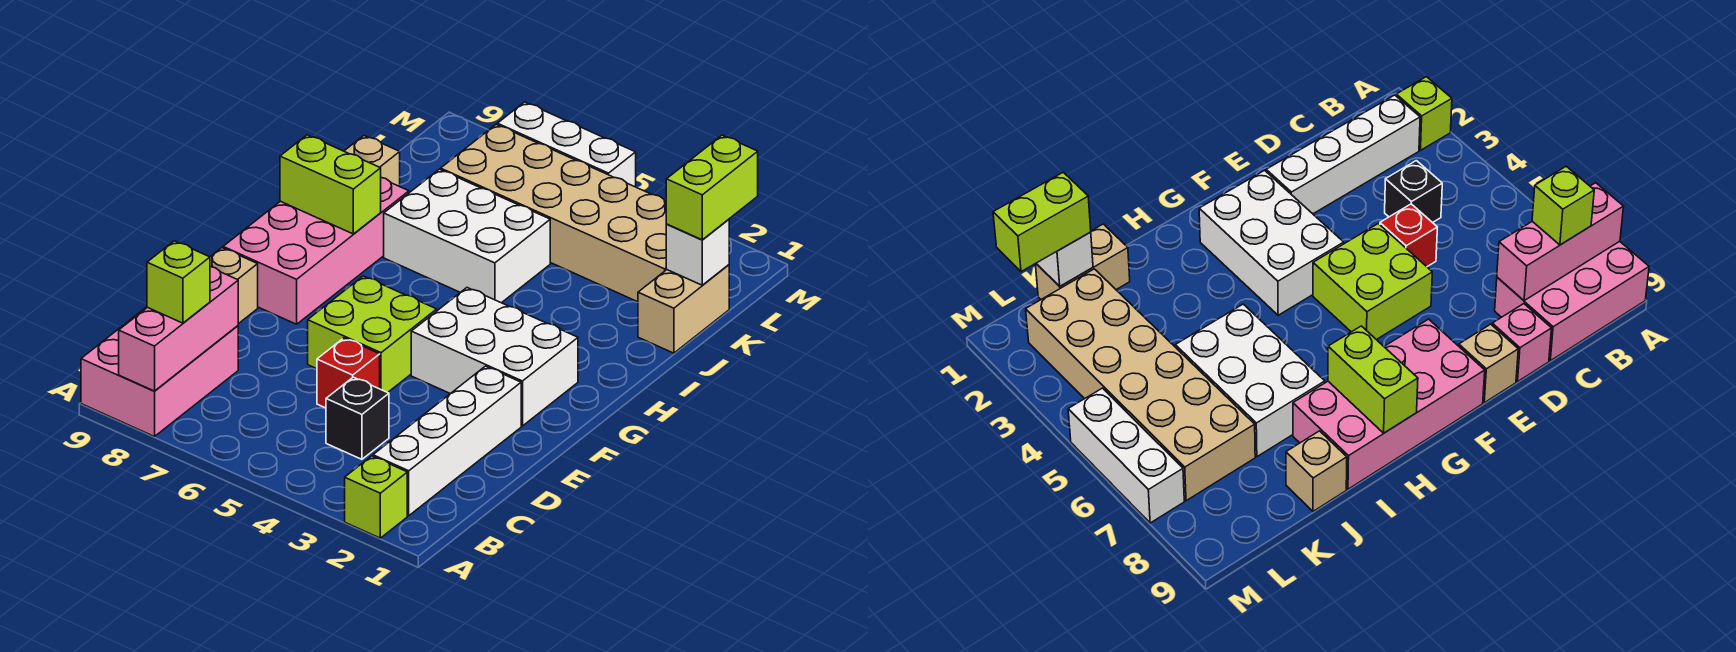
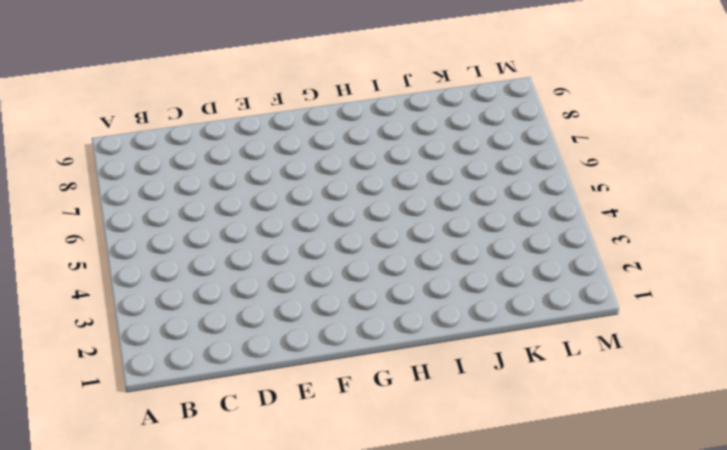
none -> lime 1x1 brick [345,456,407,538]
none -> pink 2x3 brick [81,307,238,437]
none -> white 1x4 brick [373,366,521,516]

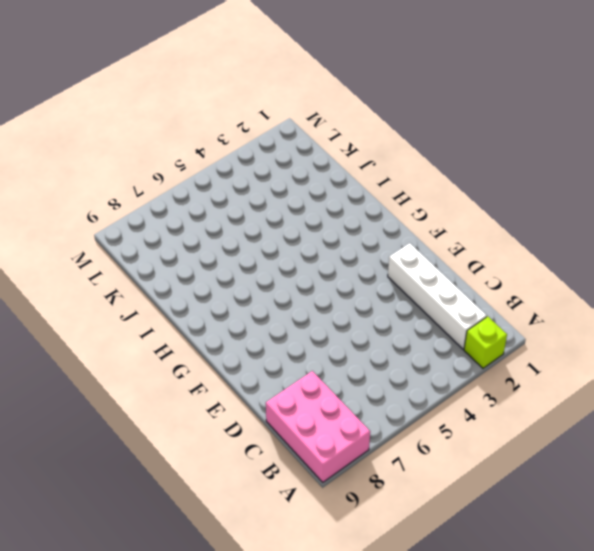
none -> black 1x1 brick [326,377,389,459]
none -> red 1x1 brick [317,338,380,408]
none -> pink 1x1 brick [1492,304,1552,382]

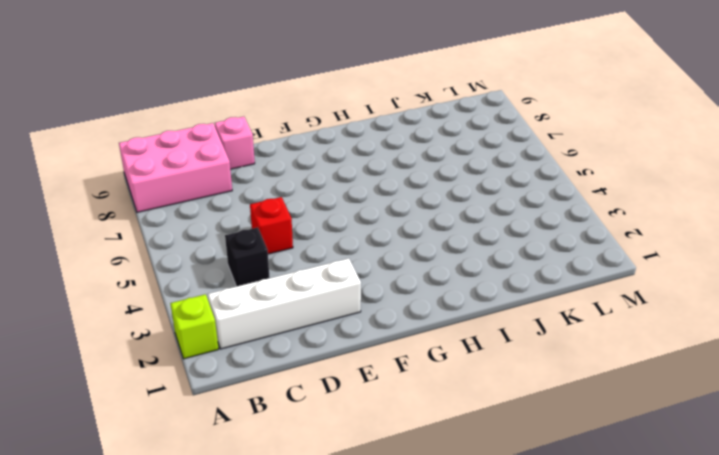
none -> lime 2x2 brick [308,276,437,393]
none -> tan 1x1 brick [210,248,258,324]
none -> white 2x3 brick [411,288,578,426]

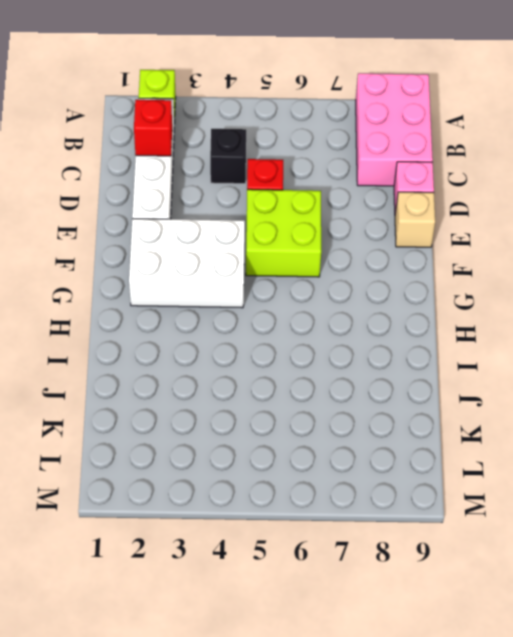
red 1x1 brick [134,100,172,156] -> none
none -> pink 2x4 brick [223,178,409,324]
none -> white 2x3 brick [384,169,550,303]
none -> tan 1x2 brick [638,265,729,353]

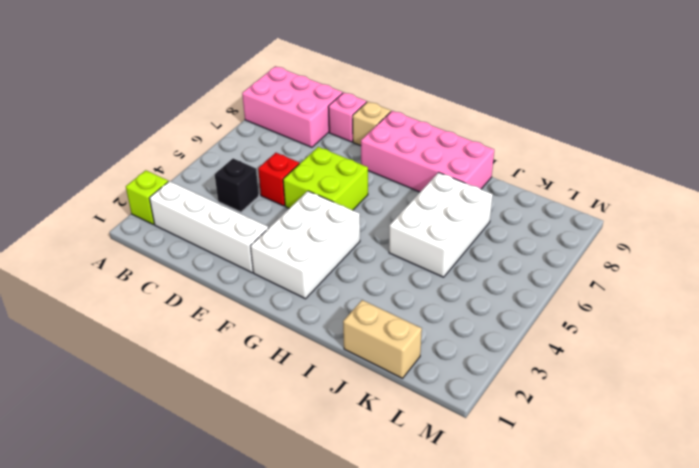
none -> tan 1x1 brick [344,136,400,186]
none -> tan 2x6 brick [441,125,667,302]
none -> white 1x3 brick [497,102,636,187]

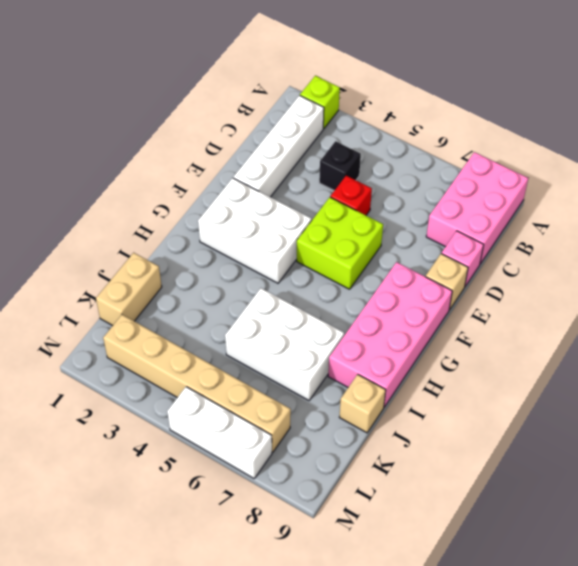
tan 1x6 brick [103,315,291,452] -> tan 2x6 brick [441,125,667,302]
none -> pink 1x3 brick [119,267,238,391]
none -> lime 1x2 brick [280,135,381,234]
none -> white 1x1 brick [666,219,729,285]

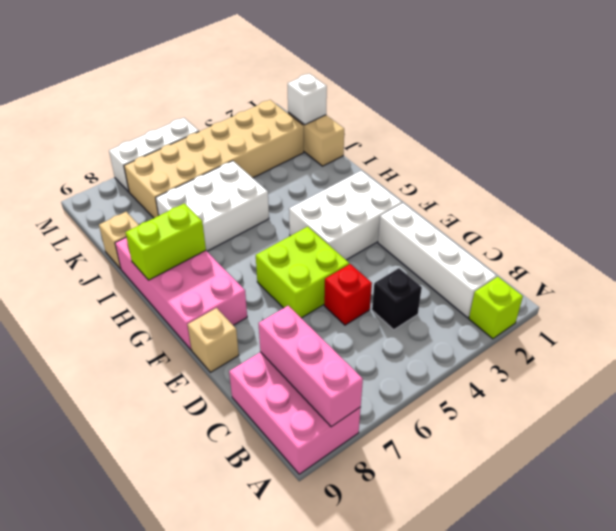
none -> pink 1x1 brick [1492,304,1552,382]
none -> lime 1x1 brick [147,241,210,323]
none -> lime 1x2 brick [666,135,758,240]

